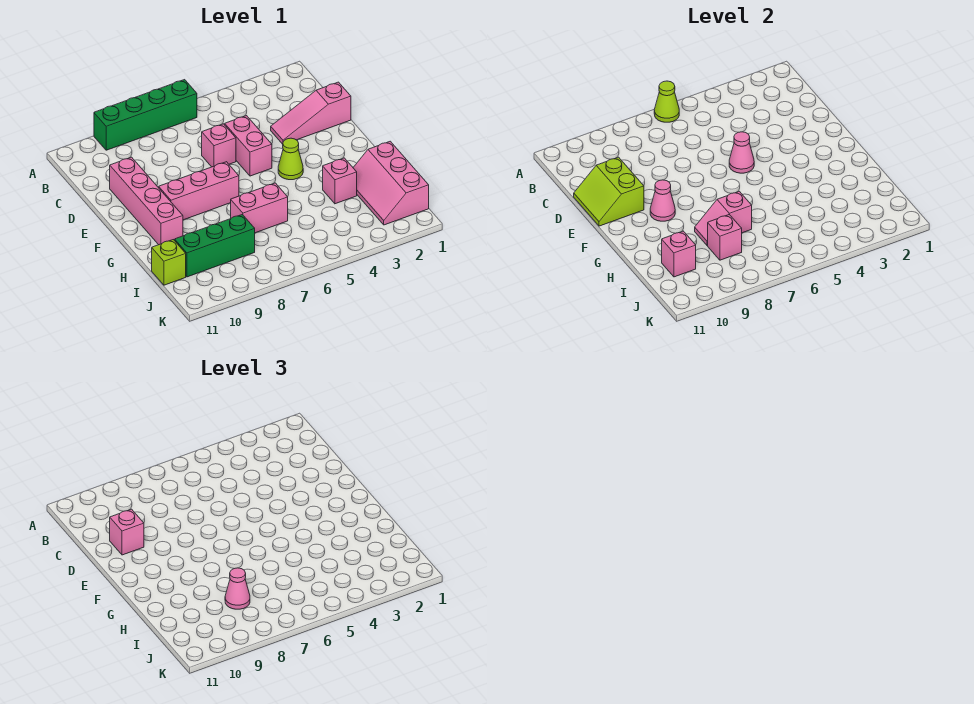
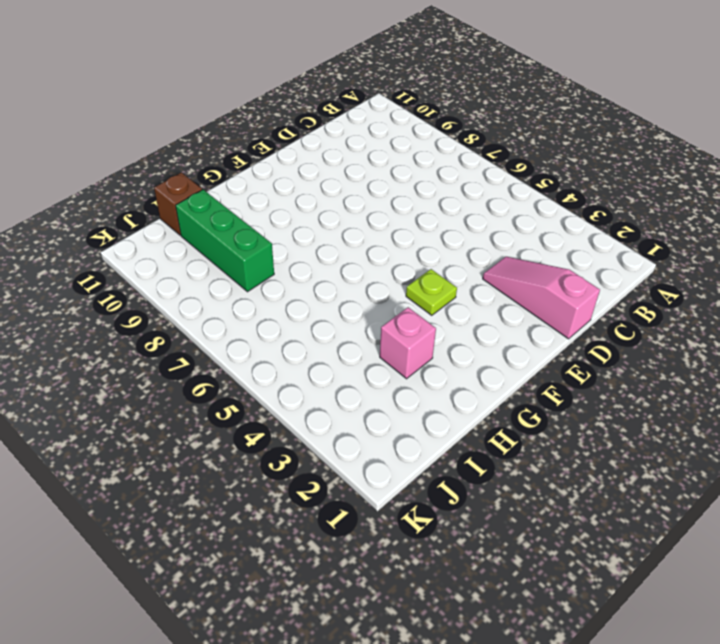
lime 1x1 plate [406,269,457,315] -> lime 1x1 cone [278,138,303,180]
brown 1x1 brick [154,173,202,235] -> lime 1x1 brick [152,240,186,285]
none -> green 1x4 brick [94,80,197,150]
none -> pink 1x2 brick [225,116,272,176]
none -> pink 1x1 brick [202,124,236,167]

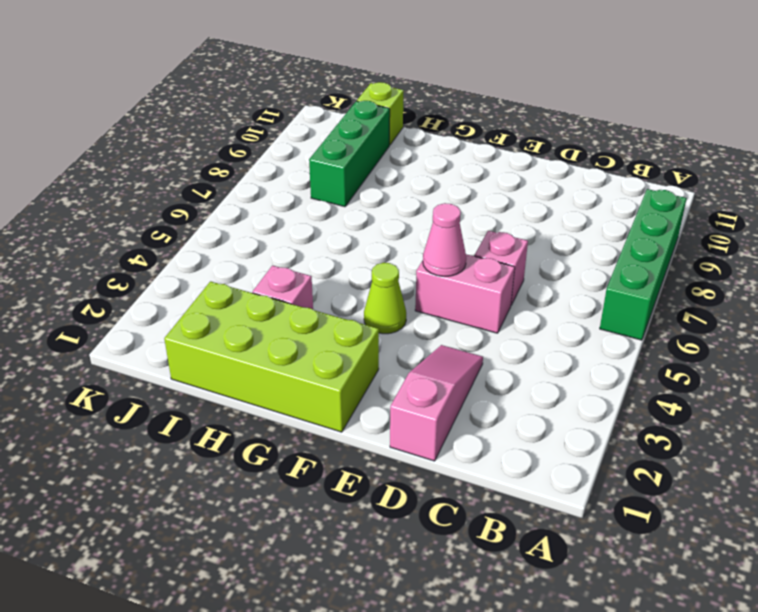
lime 2x4 brick [164,281,379,432] -> pink 2x3 slope [353,141,429,225]
none -> pink 1x4 brick [110,157,183,245]
none -> pink 1x3 brick [159,162,239,220]
none -> pink 1x2 brick [231,183,288,233]

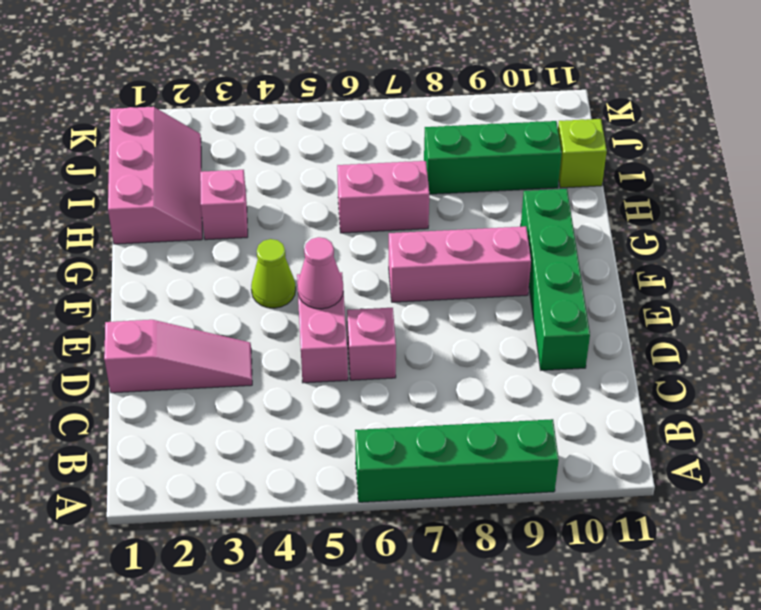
green 1x4 brick [521,189,590,370] -> pink 1x4 brick [110,157,183,245]
none -> lime 1x1 cone [654,81,679,122]
none -> lime 2x2 slope [574,157,644,226]
none -> pink 1x1 cone [650,180,675,221]

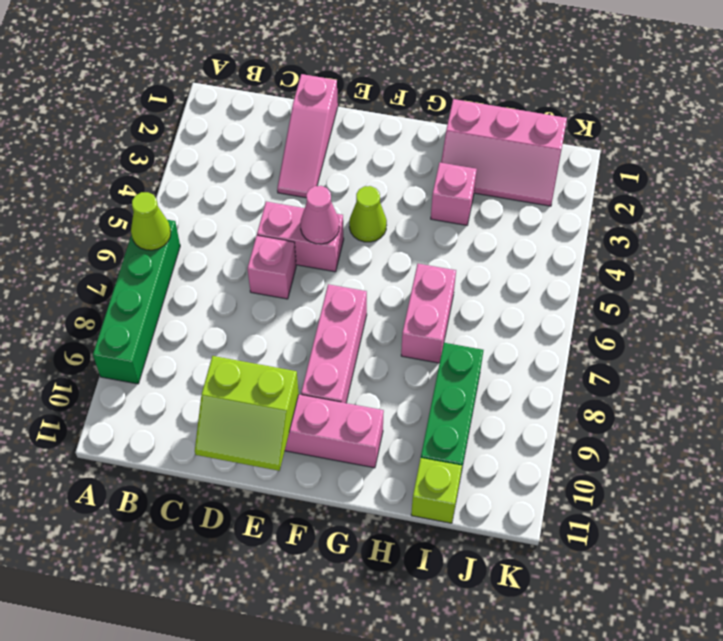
none -> pink 1x1 cone [650,180,675,221]
none -> pink 1x2 slope [695,191,752,245]
none -> pink 1x1 brick [708,215,742,260]

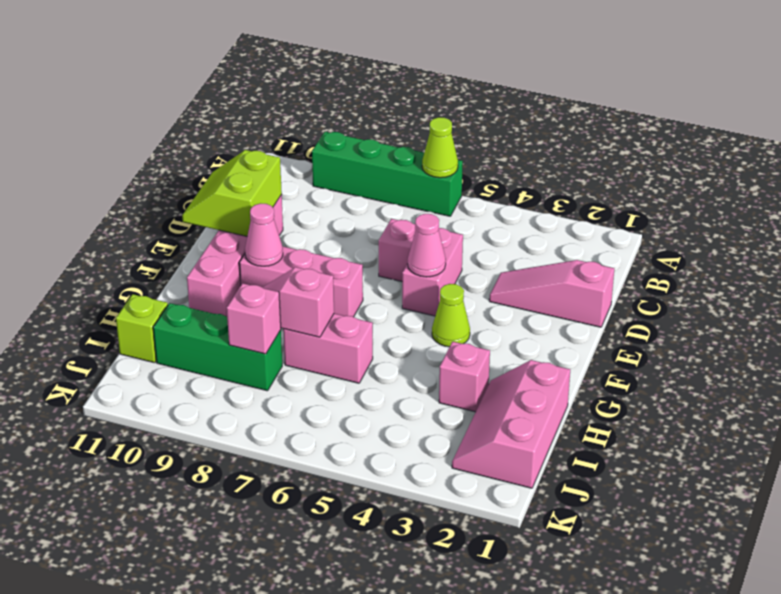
none -> pink 1x1 brick [662,231,696,277]
none -> pink 1x1 brick [110,509,144,555]
none -> pink 1x1 cone [225,568,250,609]

